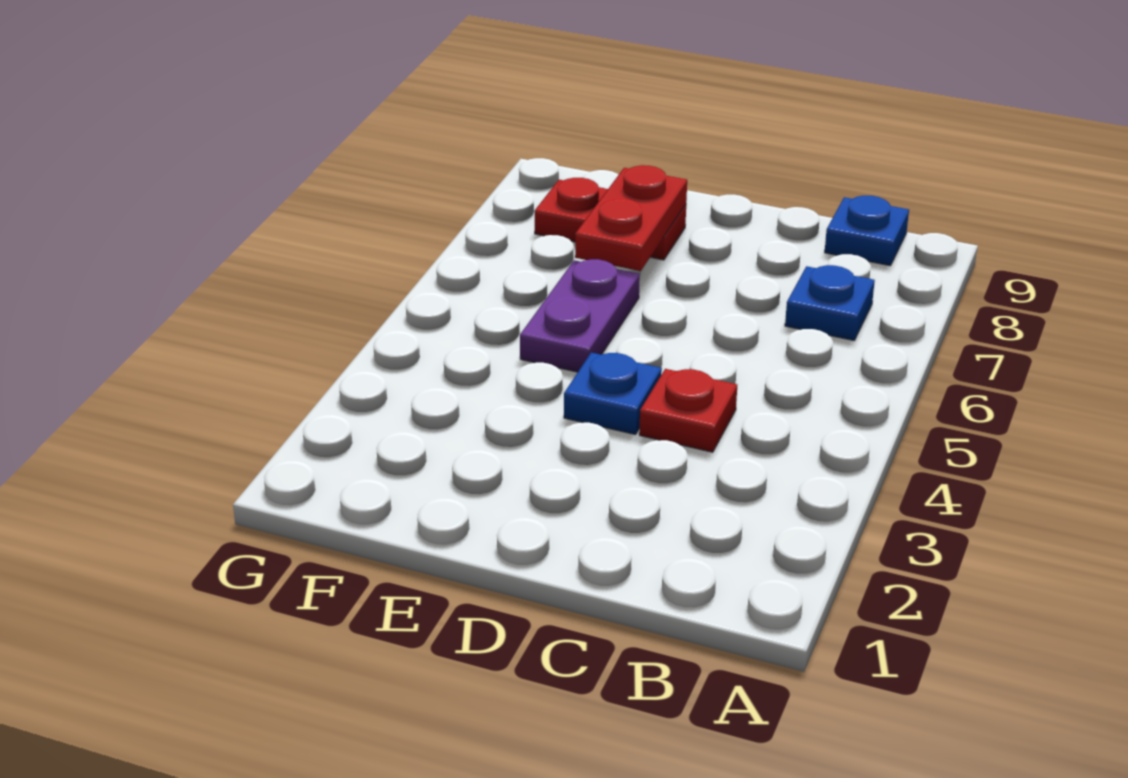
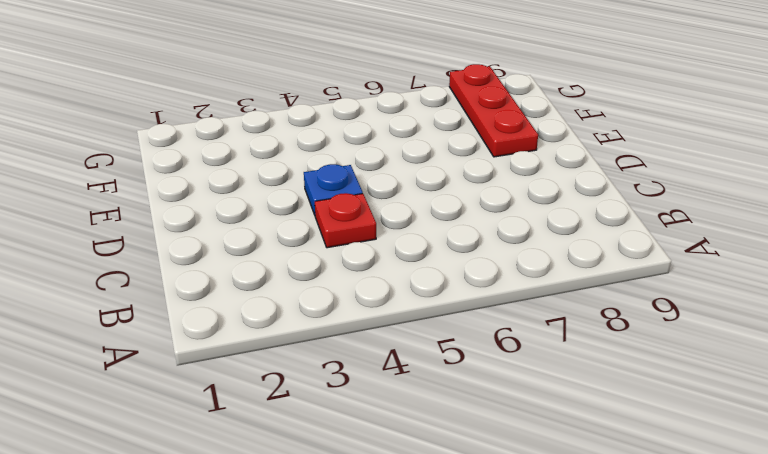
red 1x3 plate [449,64,538,157] -> red 1x2 plate [535,178,686,260]
none -> blue 1x1 plate [785,265,875,340]
none -> blue 1x1 plate [825,196,909,266]

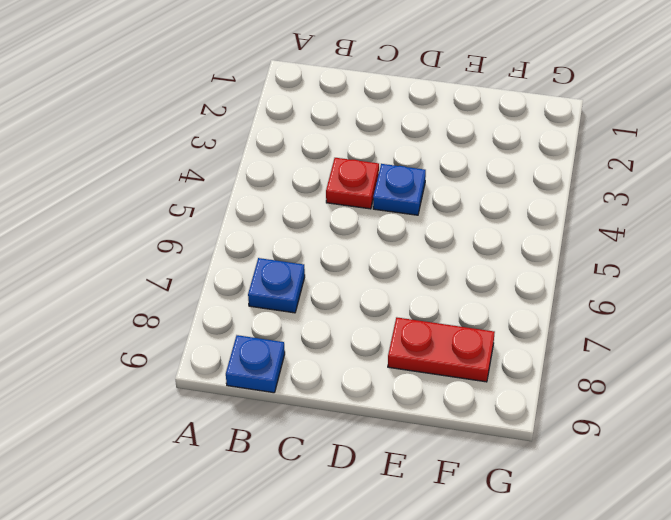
none -> purple 1x2 plate [520,259,640,372]
none -> red 1x2 plate [575,165,687,271]

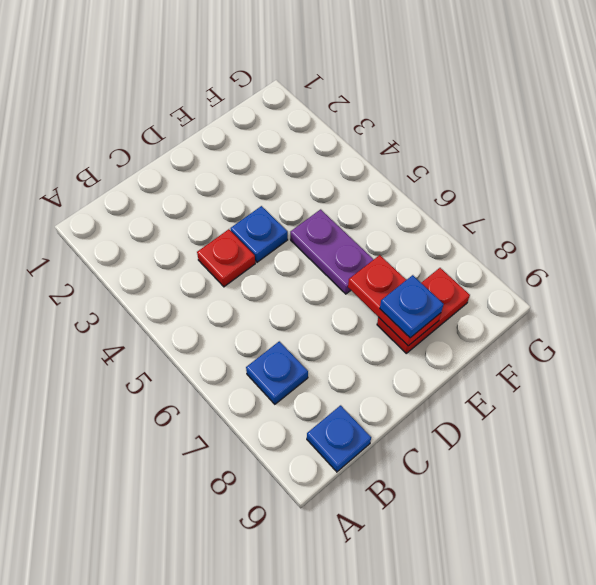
blue 1x1 plate [380,275,444,338] -> none

